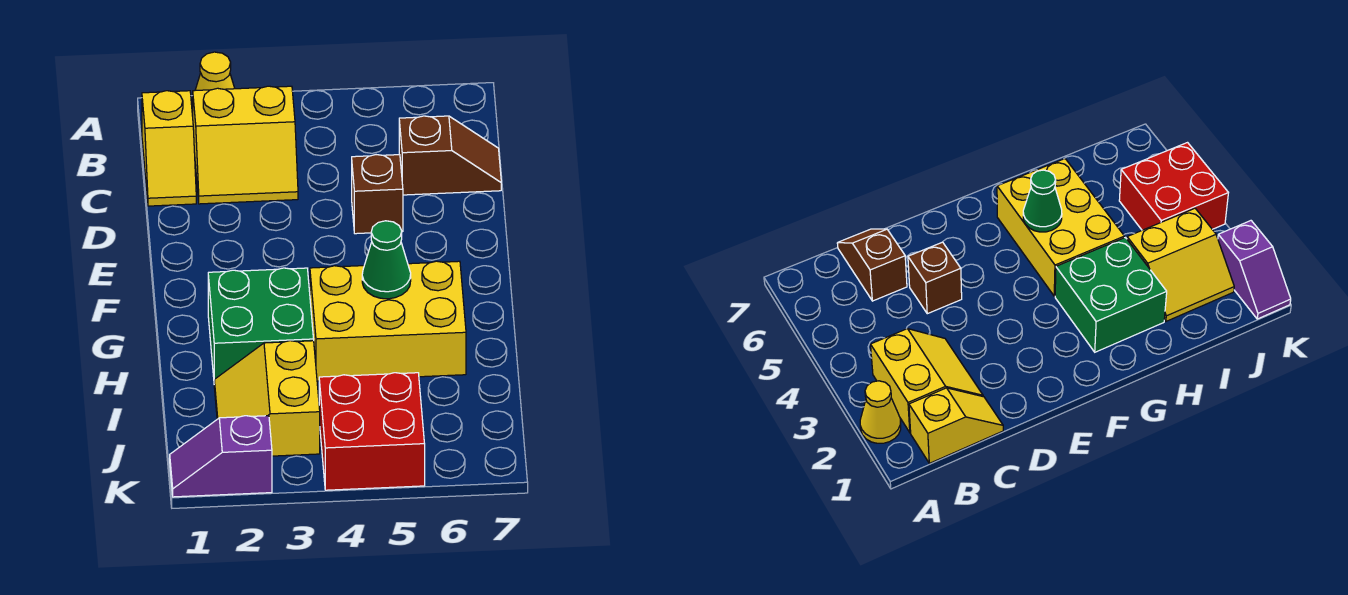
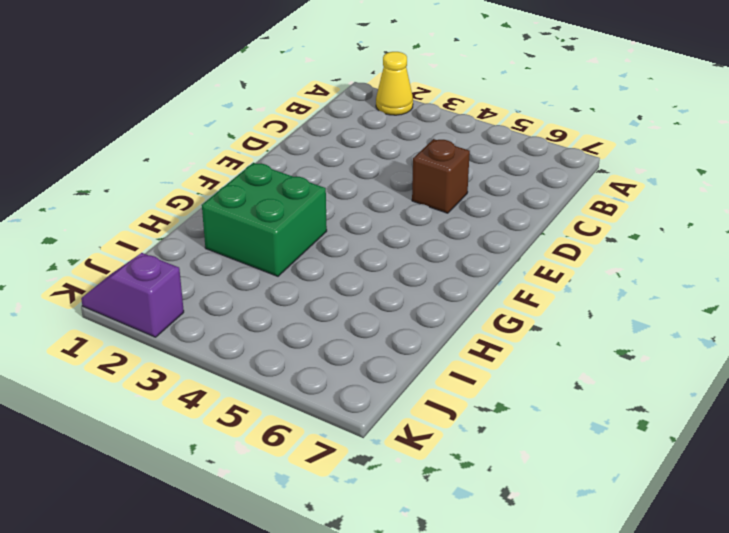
none -> yellow 1x2 slope [142,91,196,206]
none -> yellow 2x2 slope [193,86,298,204]

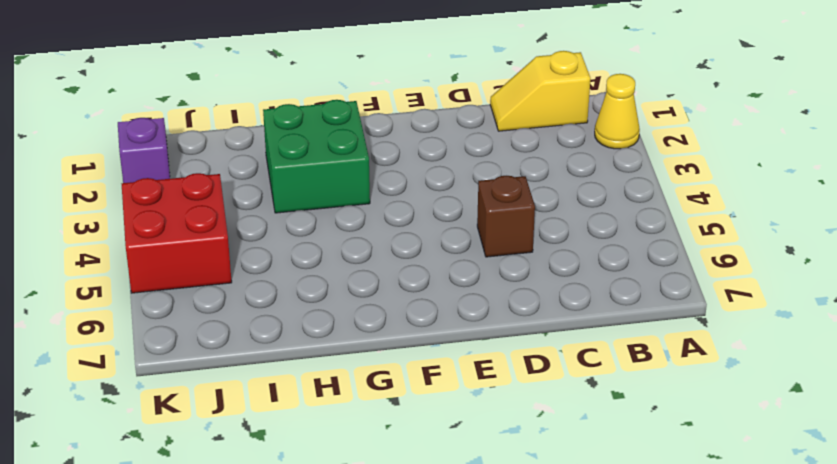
none -> yellow 2x2 slope [193,86,298,204]
none -> brown 1x2 slope [399,116,501,195]

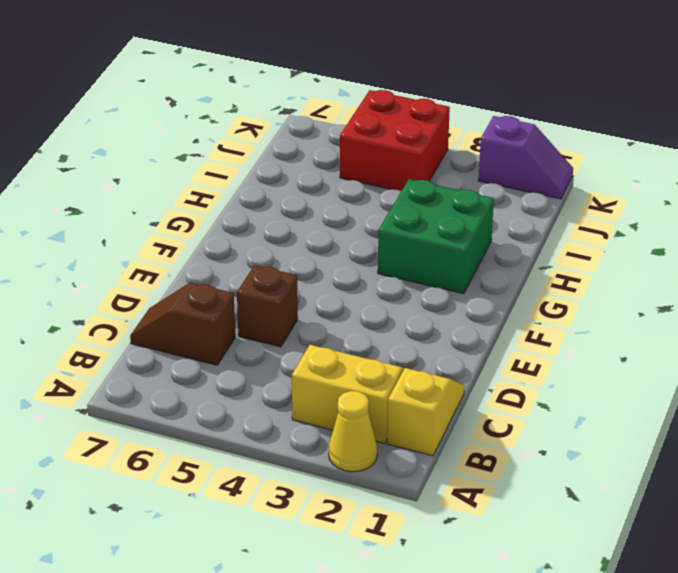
none -> yellow 2x3 brick [310,261,466,381]
none -> yellow 2x2 slope [214,341,320,456]

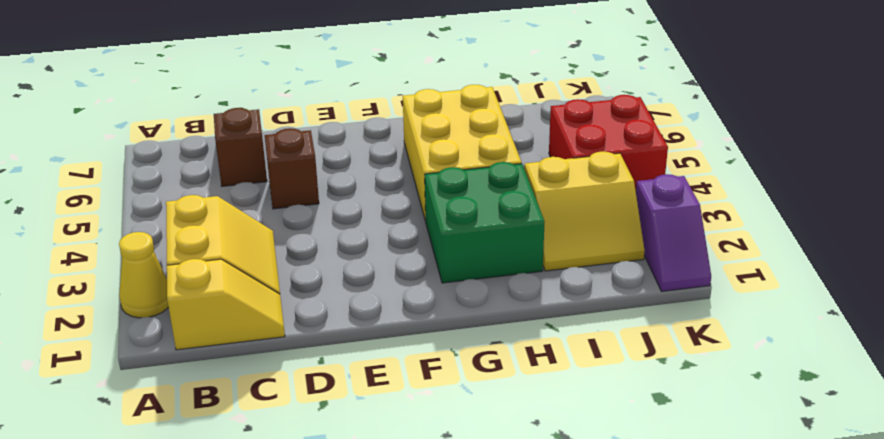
none -> green 1x1 cone [362,221,411,299]

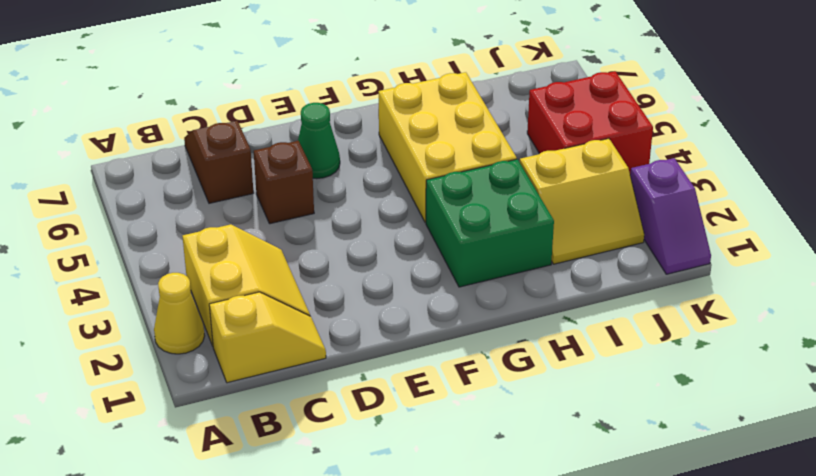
green 1x1 cone [298,103,340,179] -> green 1x1 cone moved to [362,221,411,299]

